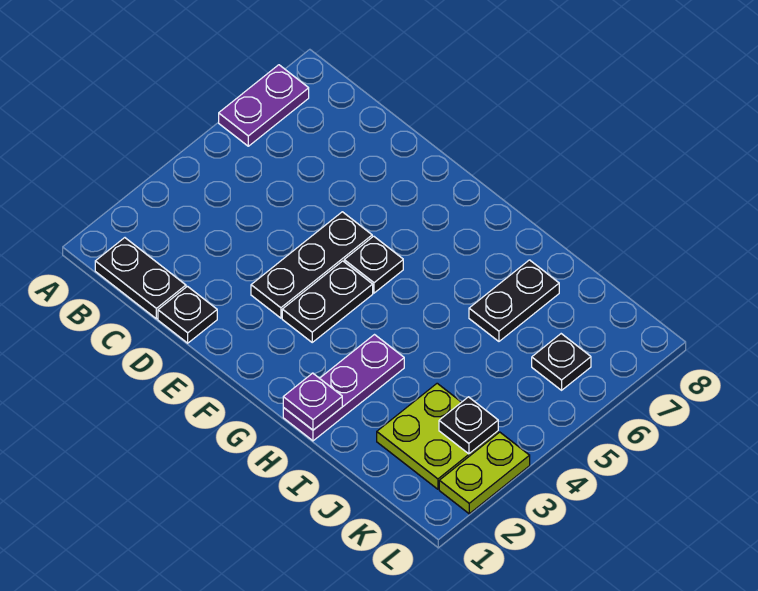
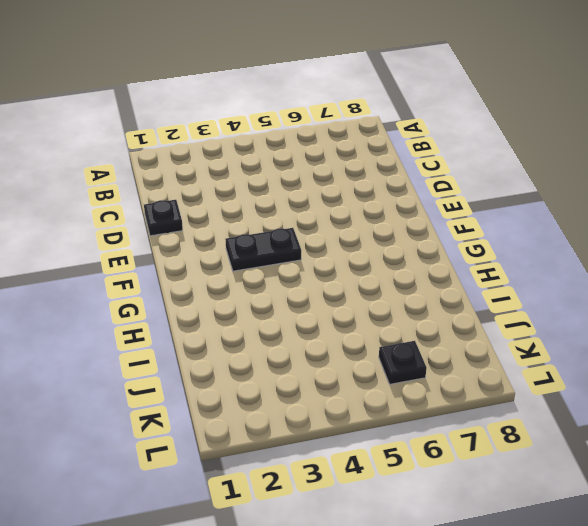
none -> purple 1x2 plate [219,65,309,146]
none -> black 1x2 plate [95,238,186,319]
none -> black 1x3 plate [251,212,372,318]

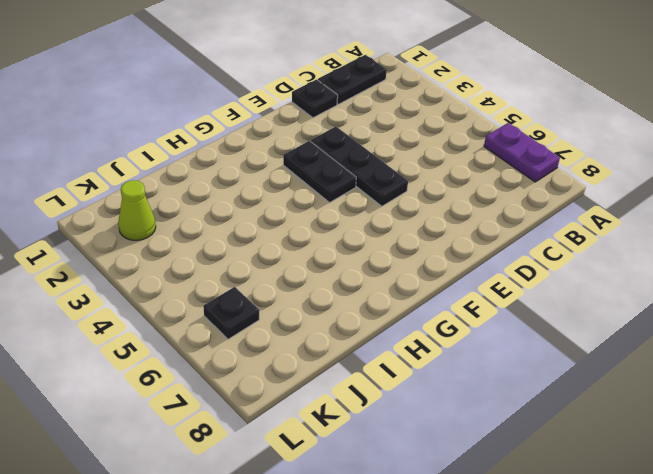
lime 1x1 cone [118,180,156,240] -> lime 2x2 plate [377,383,498,489]
none -> black 1x1 plate [344,236,403,293]
none -> purple 1x3 plate [283,335,404,441]
none -> black 1x2 plate [469,260,559,341]

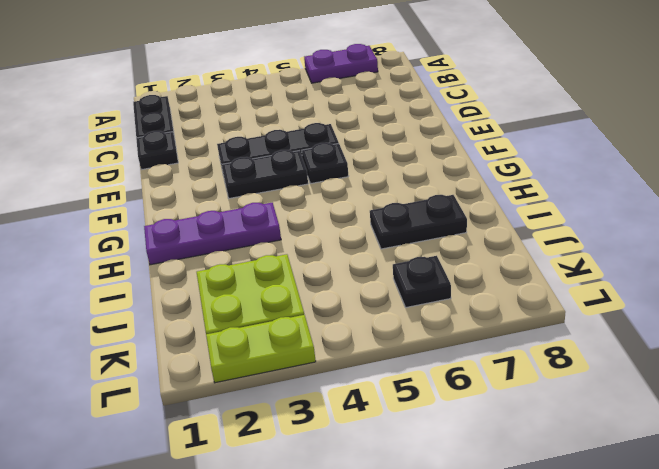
none -> purple 1x1 plate [283,373,342,430]
none -> black 1x1 plate [439,397,498,454]

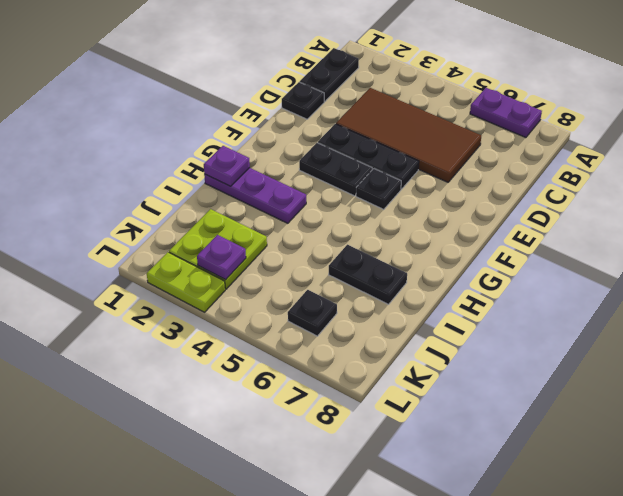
brown 2x4 tile [336,88,481,182] -> none
purple 1x1 plate [197,235,246,280] -> black 1x1 plate [439,397,498,454]

